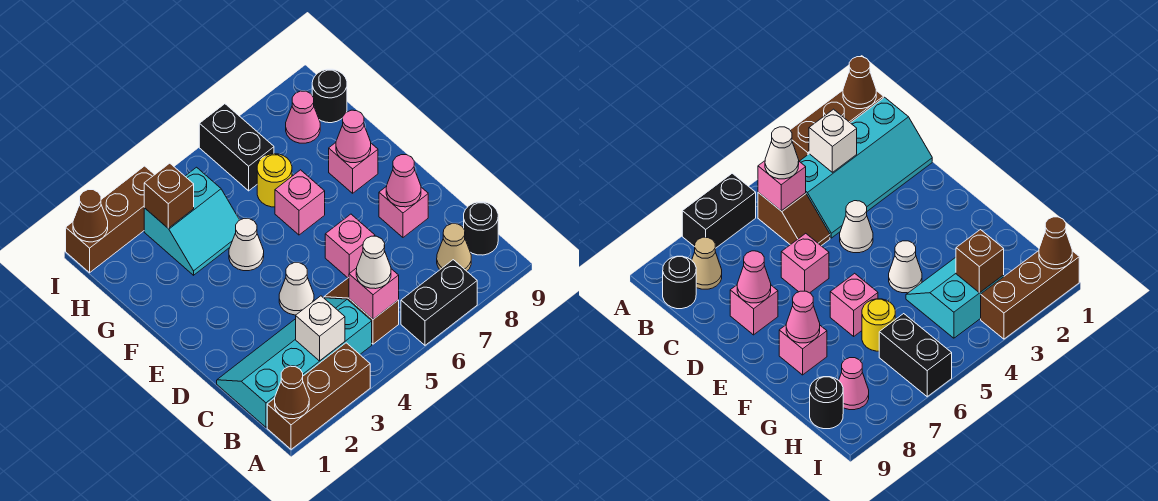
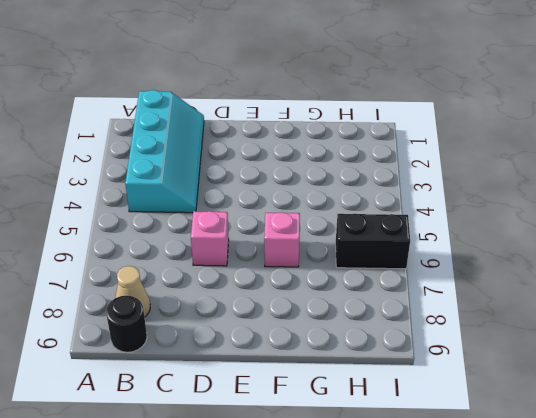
none -> brown 1x3 brick [267,343,370,449]
none -> black 1x2 brick [401,260,477,345]
none -> brown 1x2 slope [324,278,399,344]

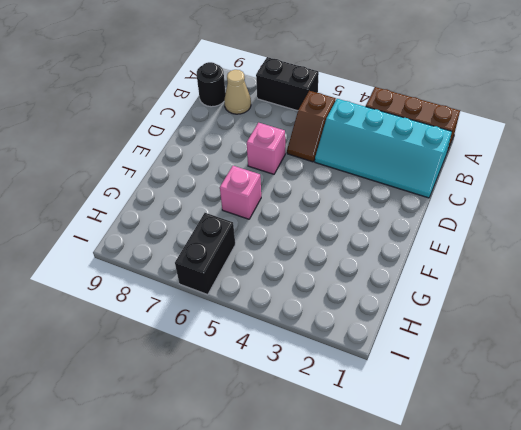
none -> white 1x1 cone [279,263,314,315]
none -> pink 1x1 brick [379,186,428,237]
none -> white 1x1 cone [229,219,264,271]

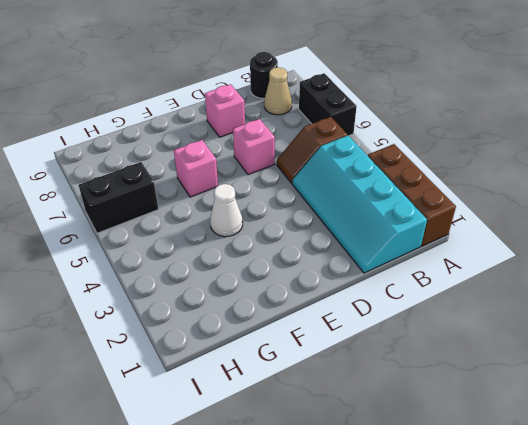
none -> white 1x1 cone [279,263,314,315]
none -> pink 1x1 brick [329,143,378,193]
none -> cyan 2x2 slope [144,167,240,275]

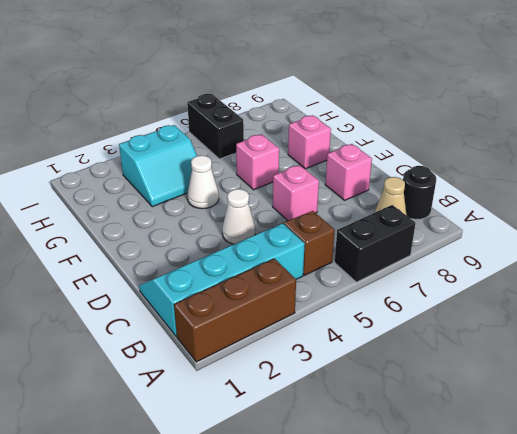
none -> yellow 1x1 round brick [257,154,292,207]
none -> pink 1x1 cone [286,91,320,143]
none -> black 1x1 round brick [312,69,347,123]

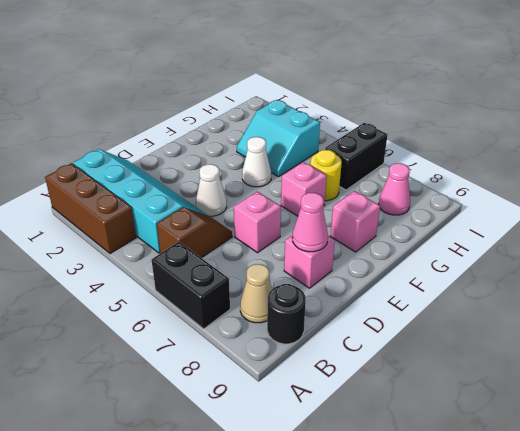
none -> black 1x1 round brick [312,69,347,123]
none -> brown 1x3 brick [66,166,155,273]
none -> brown 1x1 cone [275,366,309,419]

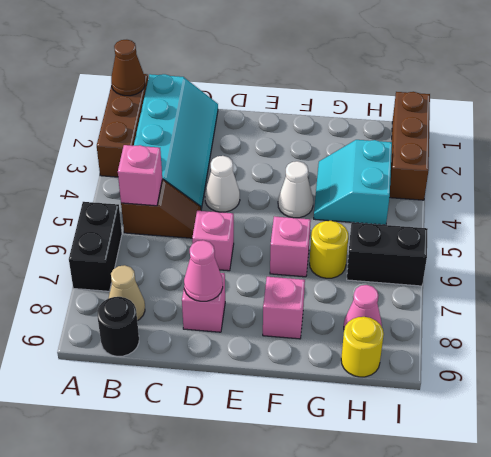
yellow 1x1 round brick [341,317,384,377] -> black 1x1 round brick [312,69,347,123]
none -> white 1x1 brick [296,296,345,361]
none -> pink 1x1 cone [336,110,371,163]
none -> brown 1x1 brick [144,163,194,228]

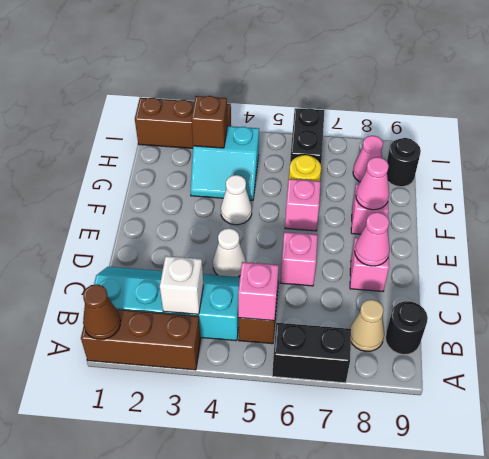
none -> brown 1x1 cone [73,190,108,242]
none -> white 1x1 cone [356,236,391,289]

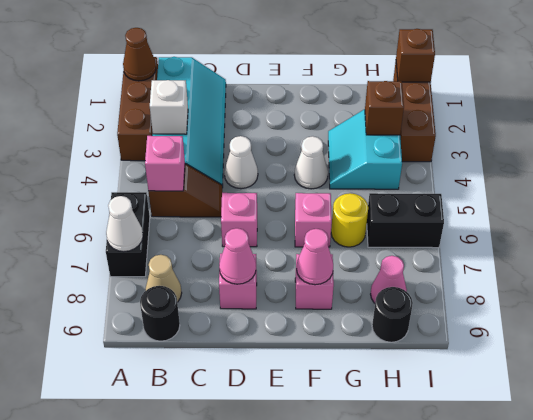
white 1x1 cone [106,196,143,252] -> white 1x1 cone moved to [356,236,391,289]
brown 1x1 brick [396,29,435,82] -> brown 1x1 cone [73,190,108,242]

